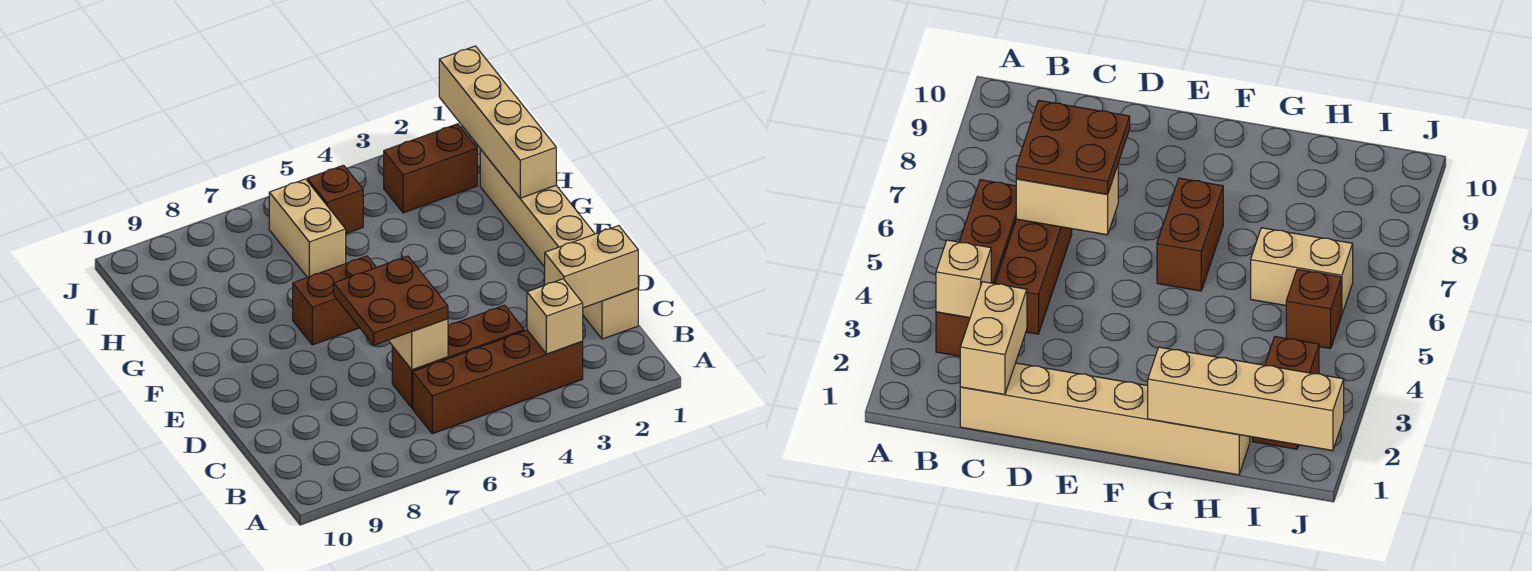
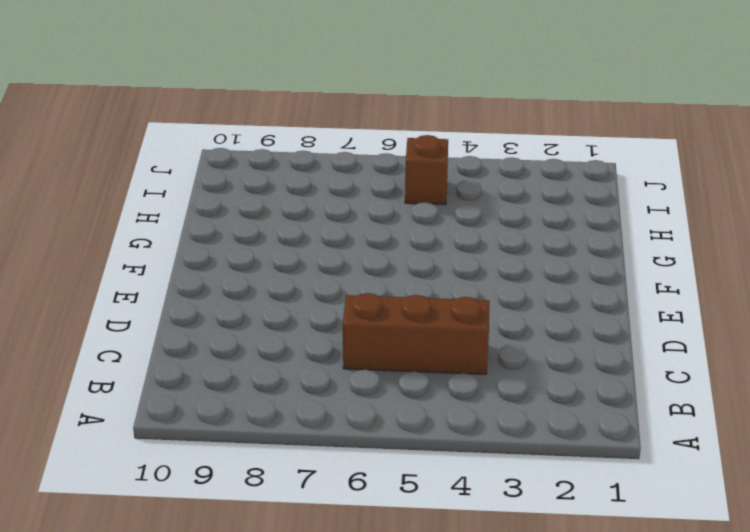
none -> brown 1x4 brick [413,330,583,434]
none -> tan 1x6 brick [480,149,638,339]
none -> brown 1x2 brick [293,256,376,345]

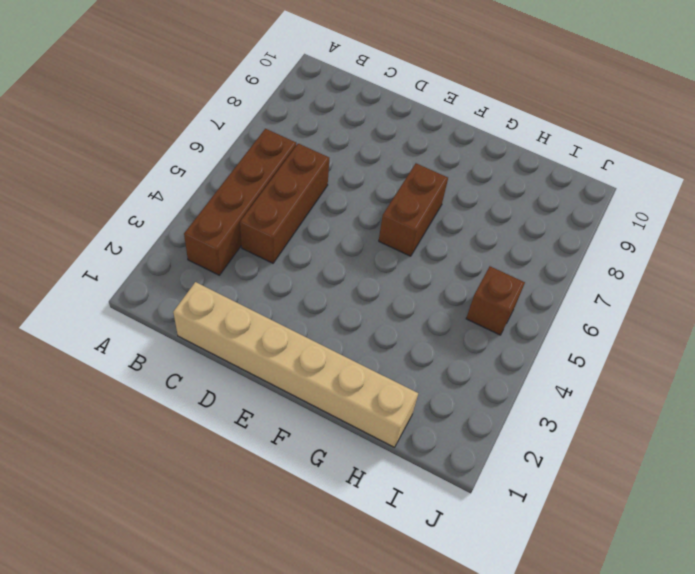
none -> tan 1x2 brick [269,179,346,277]
none -> brown 1x2 brick [384,124,477,213]
none -> tan 1x1 brick [527,279,583,354]

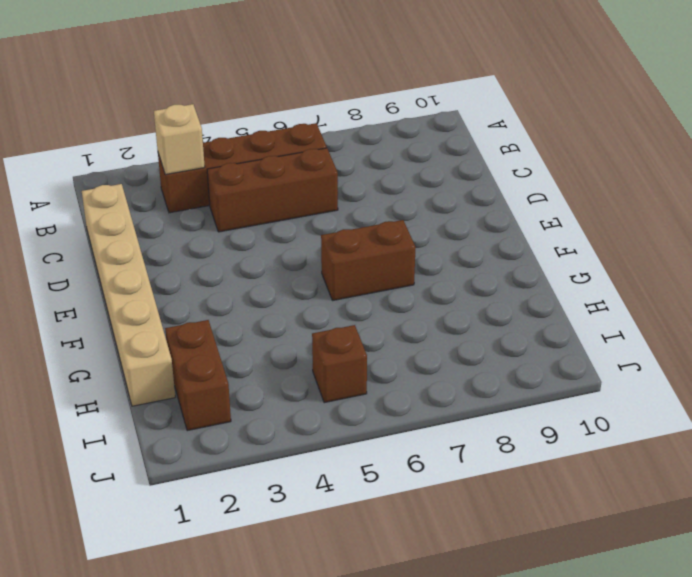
brown 1x2 brick [165,320,231,431] -> brown 1x2 brick turned to [384,124,477,213]
none -> tan 1x2 brick [269,179,346,277]
none -> tan 1x2 brick [545,226,638,308]
none -> tan 1x2 brick [388,319,448,370]

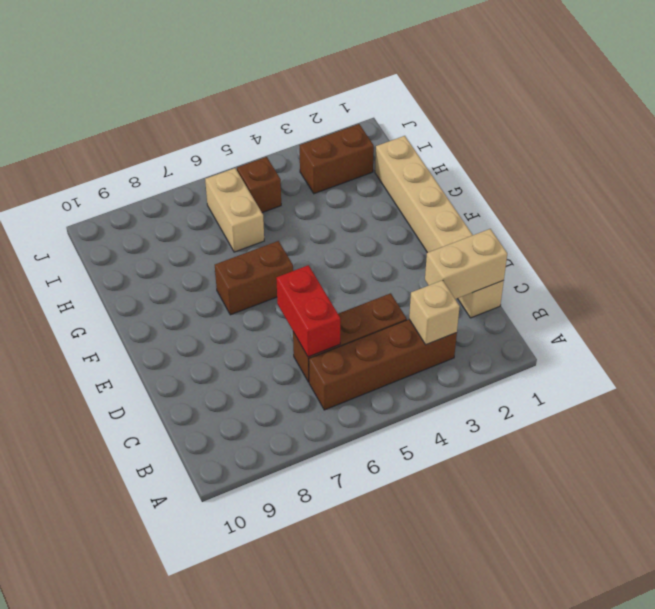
red 1x2 brick [276,265,340,357] -> tan 1x2 brick [388,319,448,370]
none -> tan 1x4 brick [439,46,556,198]
none -> brown 2x2 plate [334,256,448,345]

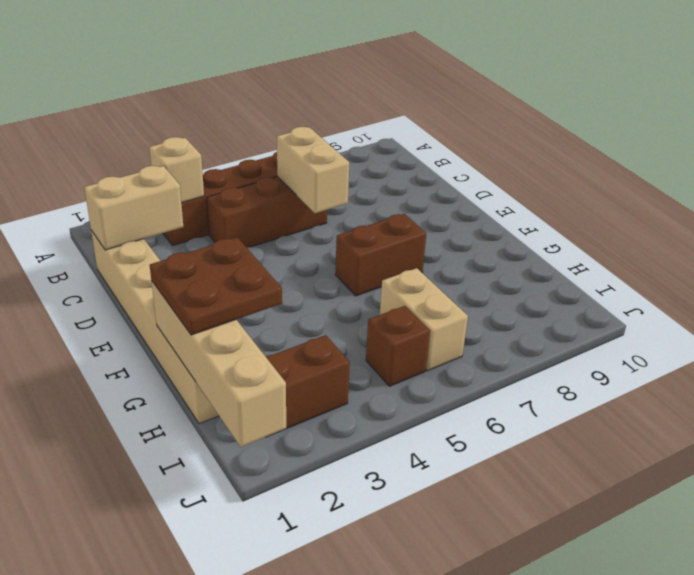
brown 2x2 plate [150,237,282,335] -> brown 2x2 plate moved to [334,256,448,345]

